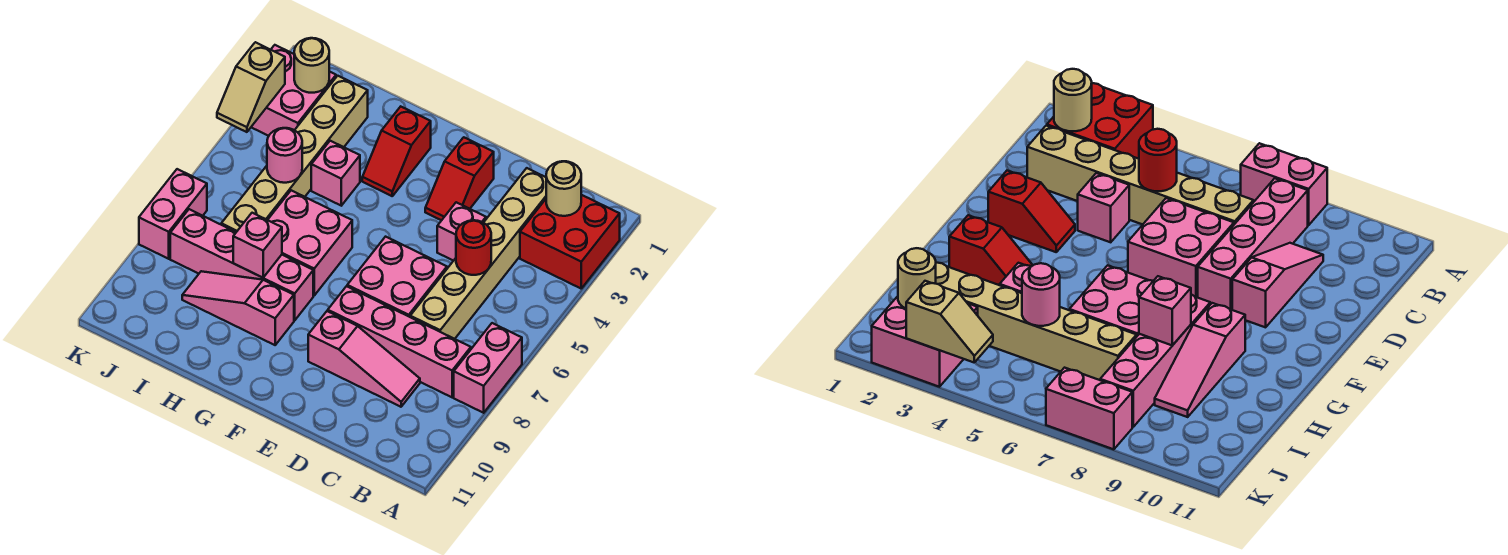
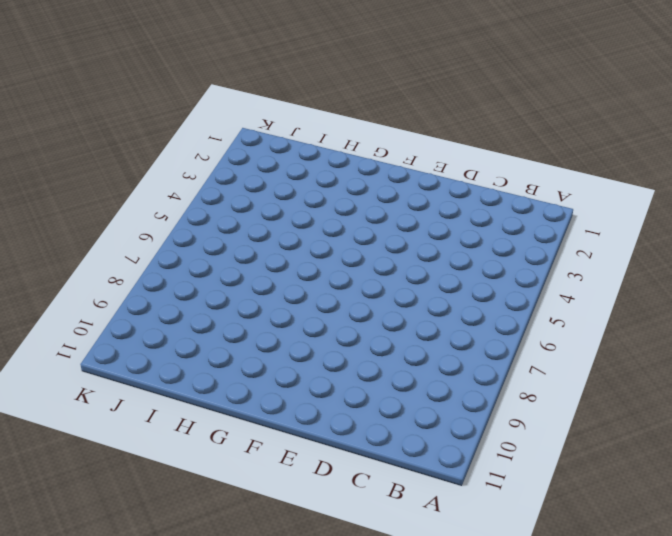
none -> red 2x2 brick [520,195,620,288]
none -> pink 1x2 brick [454,323,522,413]
none -> pink 1x4 brick [328,286,471,397]

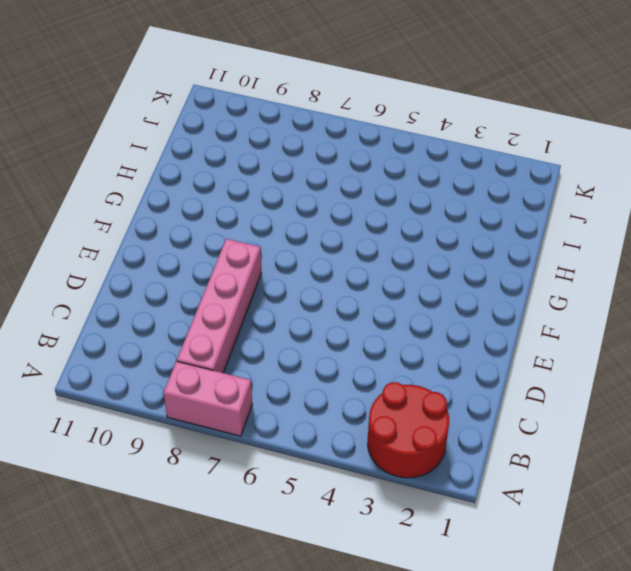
red 2x2 round brick [368,382,449,478] -> red 2x2 brick [520,195,620,288]
none -> tan 1x6 brick [410,168,546,339]
none -> pink 1x3 slope [308,311,420,407]
none -> pink 1x1 brick [437,202,486,261]

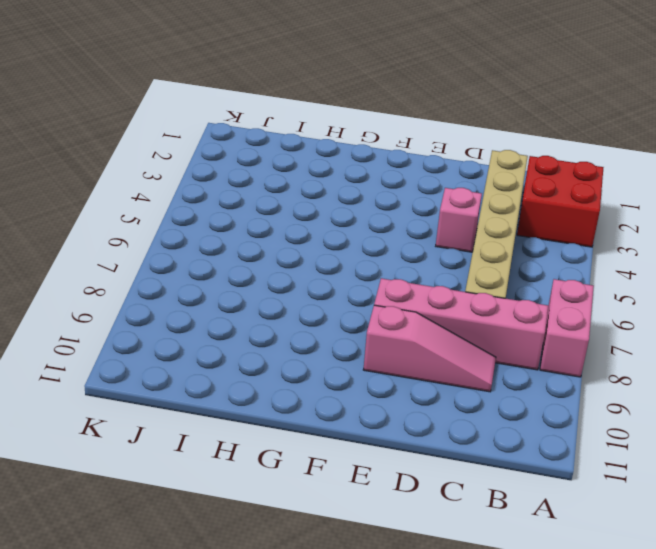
none -> pink 2x2 brick [347,237,447,317]
none -> red 1x2 slope [425,137,494,220]
none -> red 1x2 slope [362,107,431,196]

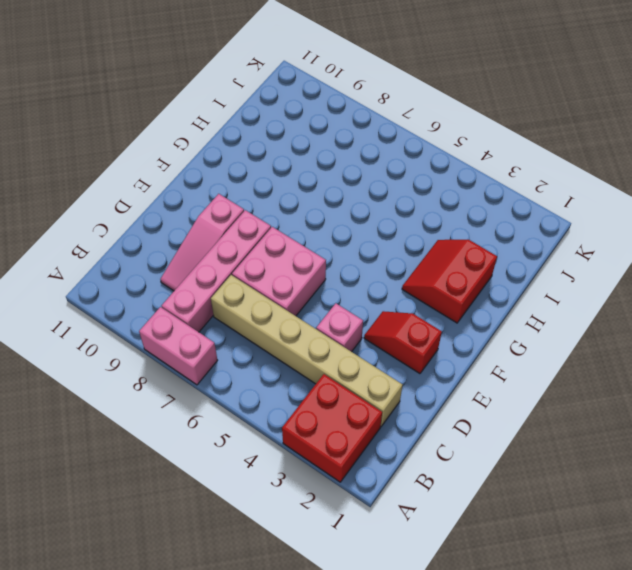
red 2x2 slope [402,240,497,323] -> red 1x2 slope [362,107,431,196]
none -> pink 2x2 brick [268,190,352,295]
none -> pink 1x4 brick [170,209,313,320]
none -> pink 1x3 slope [182,271,294,345]

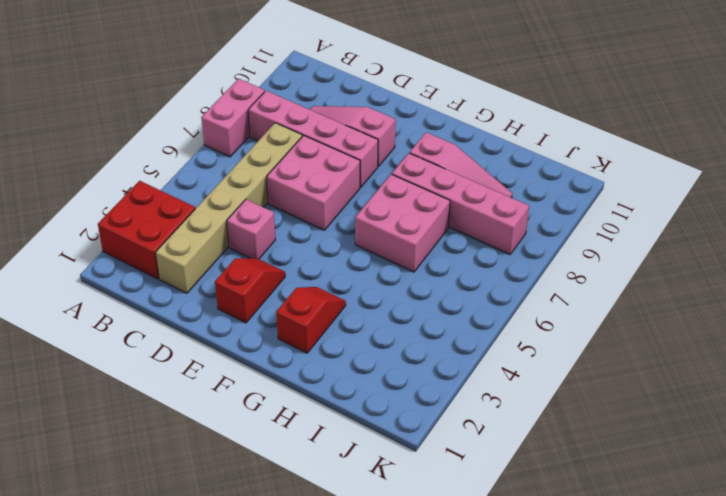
none -> pink 1x1 brick [311,141,360,206]
none -> tan 1x6 brick [221,76,368,232]
none -> pink 2x2 brick [251,45,336,136]

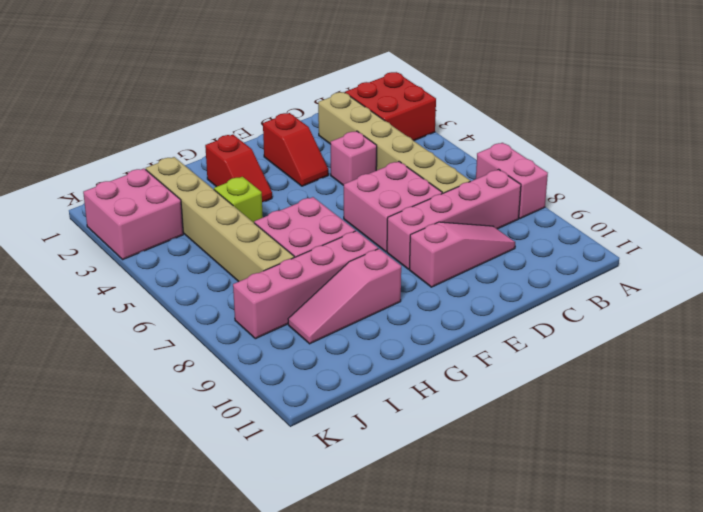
lime 1x1 brick [214,177,263,223] -> pink 1x1 brick [311,141,360,206]
none -> pink 1x2 brick [139,169,207,259]
none -> tan 1x1 round brick [546,161,581,216]
none -> red 1x1 round brick [456,220,491,275]

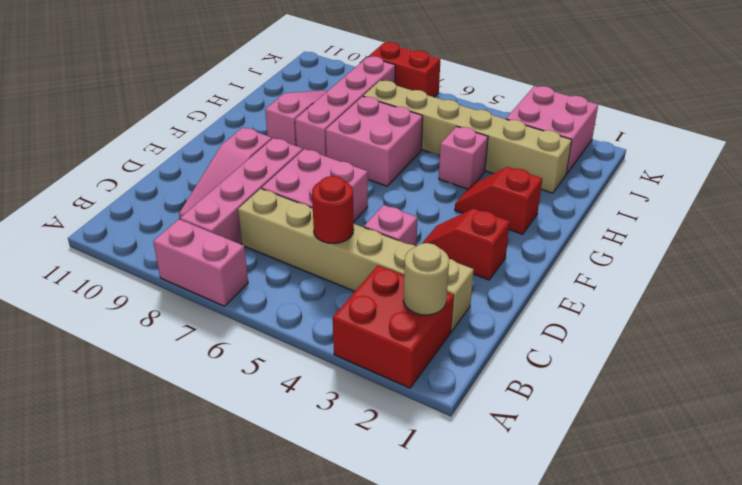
red 1x2 brick [369,42,440,97] -> pink 1x2 brick [139,169,207,259]
none -> pink 1x1 brick [233,213,282,278]
none -> pink 1x1 round brick [267,128,302,183]
none -> tan 1x1 round brick [294,38,329,93]

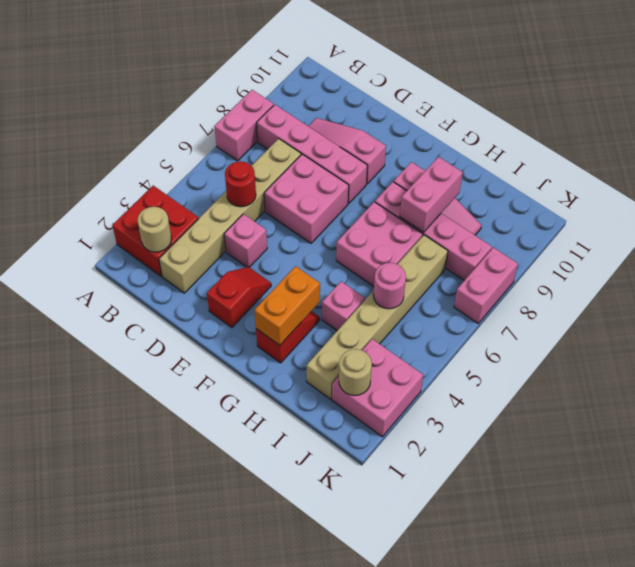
orange 1x2 brick [255,266,320,345] -> none
pink 1x2 brick [400,157,463,233] -> pink 1x1 brick [233,213,282,278]
none -> tan 1x2 slope [217,42,285,132]

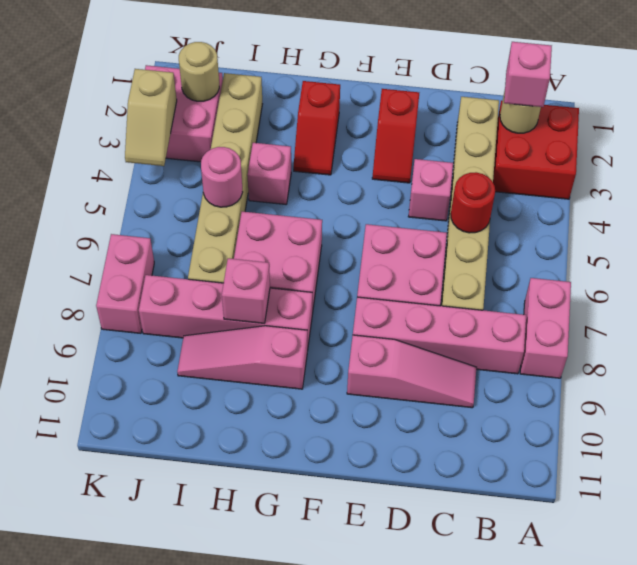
pink 1x1 brick [504,42,552,107] -> none

